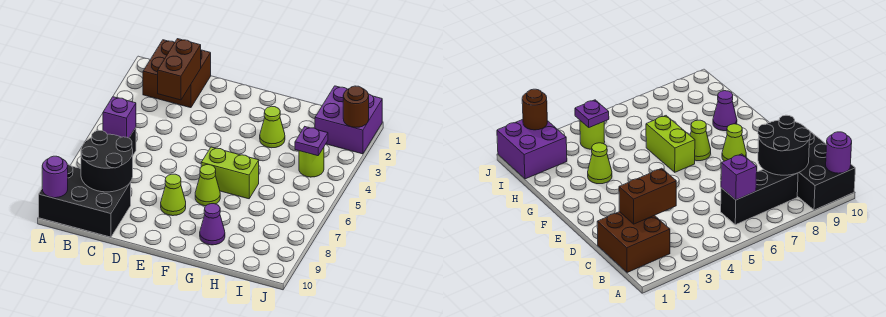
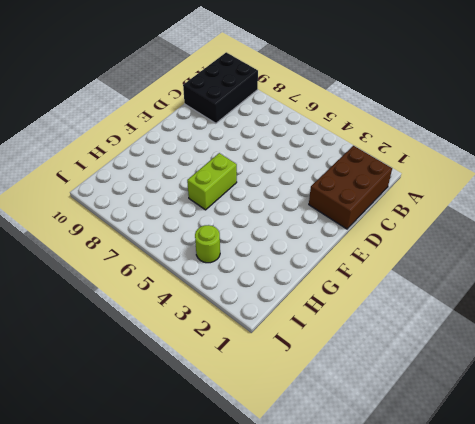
brown 2x3 brick [309,146,392,229] -> brown 2x2 brick [143,40,211,108]
none -> black 1x3 brick [721,169,798,225]
none -> lime 1x1 cone [161,174,186,216]
none -> lime 1x1 cone [195,165,220,206]

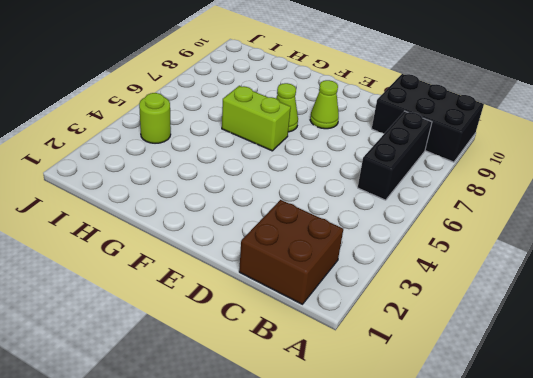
none -> lime 1x1 cone [260,106,285,148]
none -> purple 1x1 cone [200,204,225,245]
none -> purple 2x2 brick [315,86,382,154]

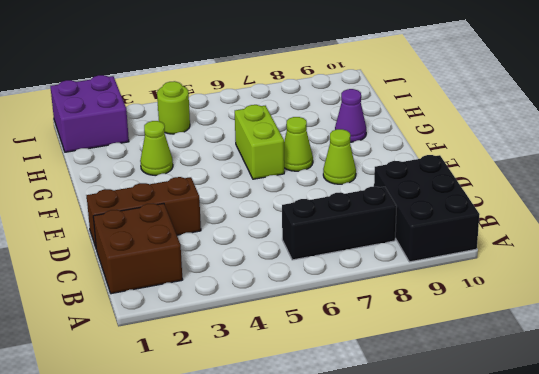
brown 1x3 brick [87,177,201,247] -> none
none -> purple 1x1 round brick [42,156,68,198]
none -> purple 1x1 brick [103,97,136,138]
none -> black 2x2 round brick [81,130,133,192]

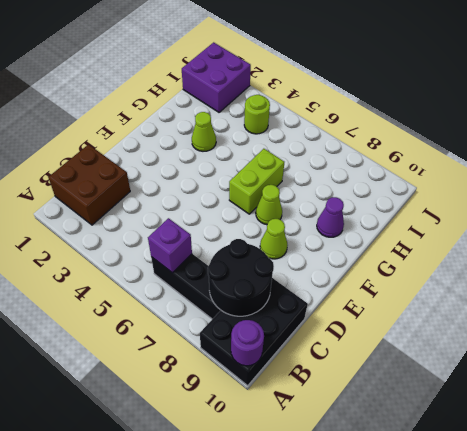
none -> brown 1x2 brick [158,39,201,100]
none -> purple 1x1 plate [295,127,328,156]
none -> brown 1x1 round brick [343,86,369,127]

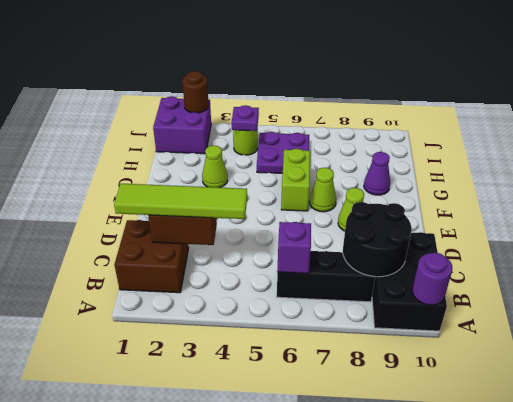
lime 1x4 tile [114,184,247,219] -> none
purple 2x2 plate [257,132,309,173] -> none

